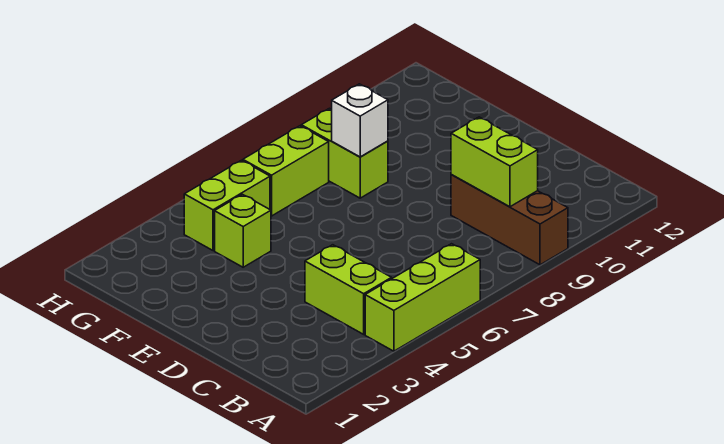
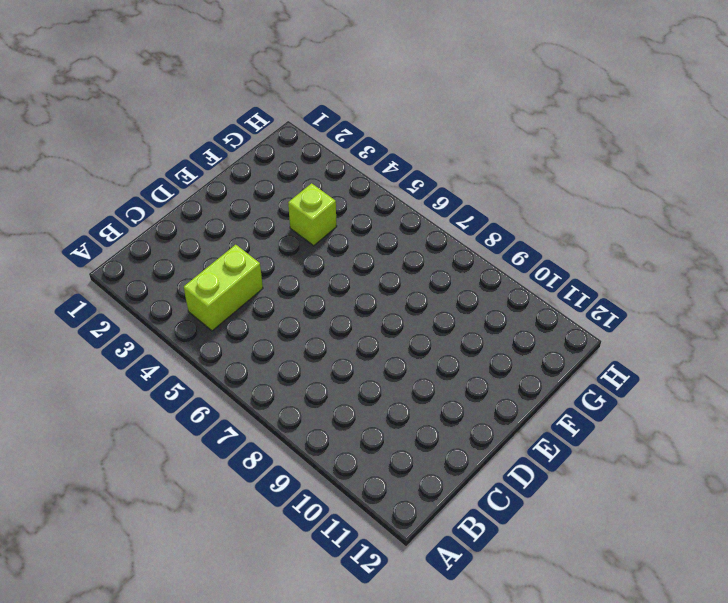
none -> lime 1x3 brick [365,244,480,351]
none -> brown 1x3 brick [451,175,568,265]

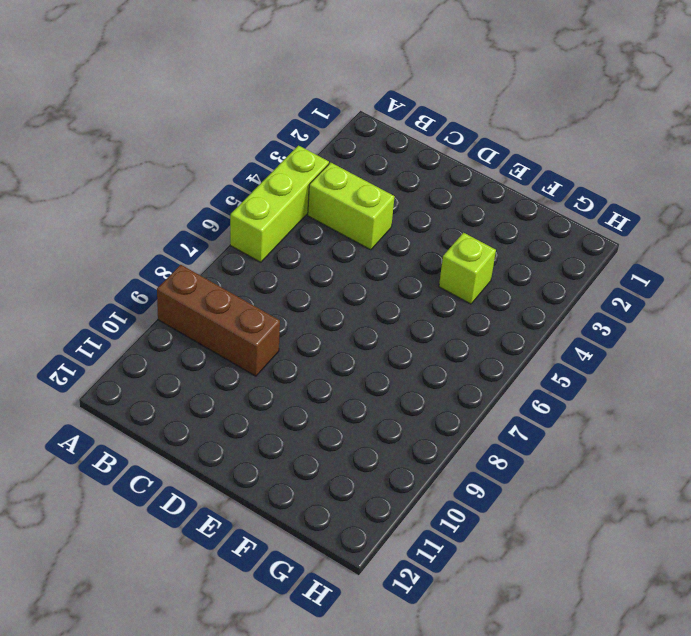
none -> lime 1x2 brick [301,108,388,198]
none -> lime 1x2 brick [184,160,270,251]

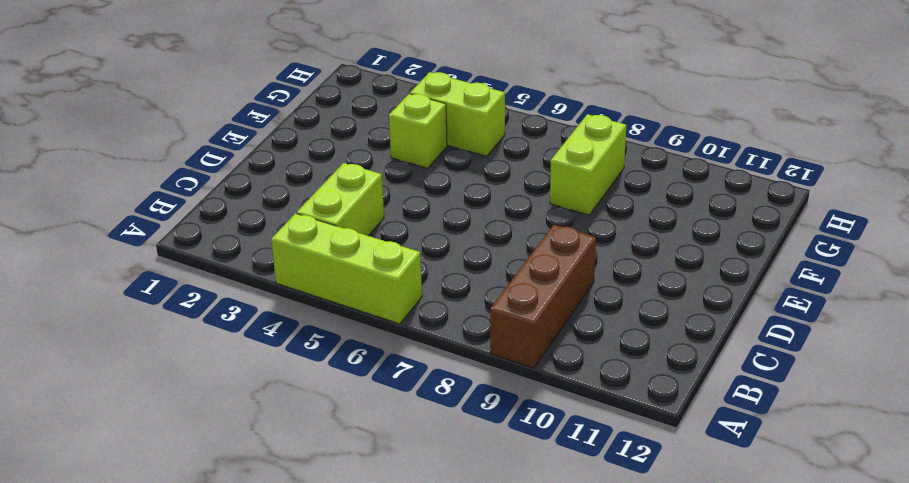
none -> lime 1x2 brick [243,126,329,216]
none -> lime 1x2 brick [451,117,538,207]

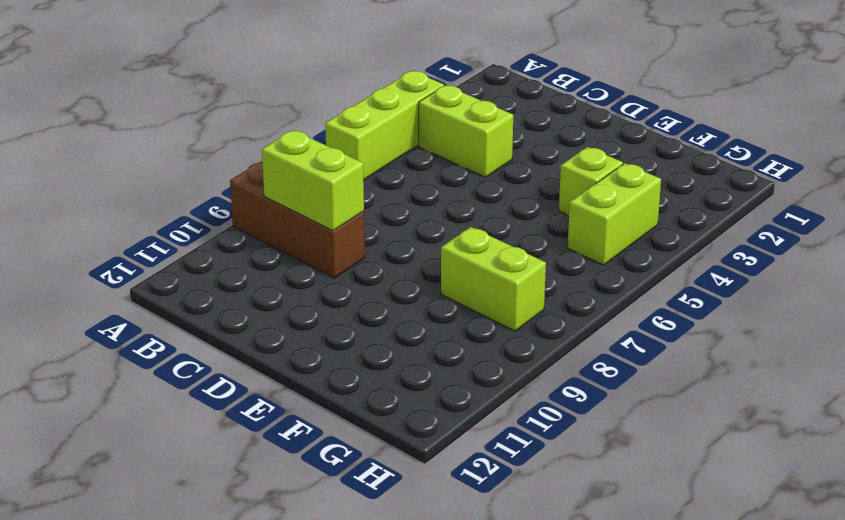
none -> lime 1x2 brick [243,126,329,216]
none -> white 1x1 brick [332,84,388,157]

